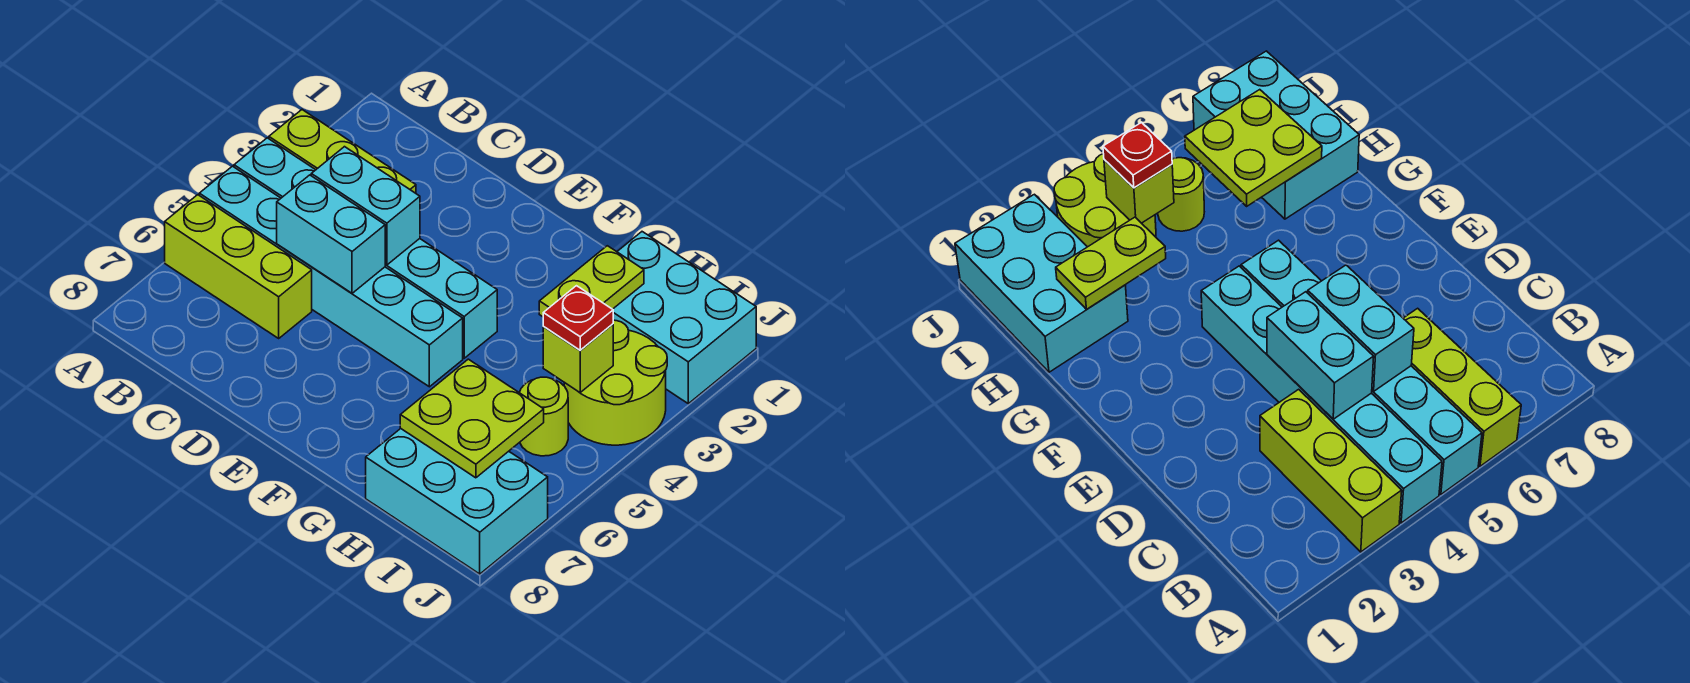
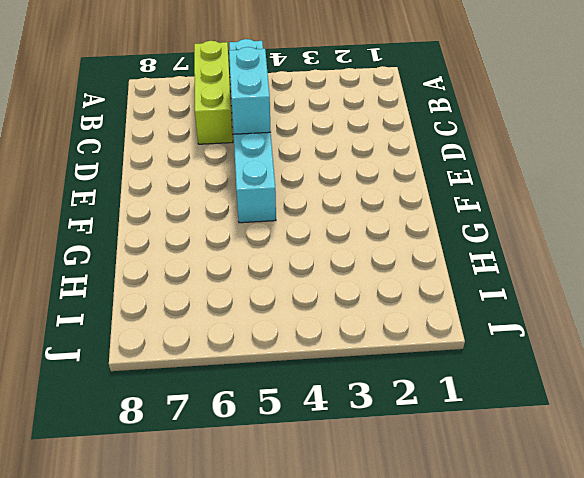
none -> lime 1x3 brick [269,110,416,193]
none -> cyan 1x6 brick [234,138,497,358]
none -> cyan 2x3 brick [613,232,756,404]

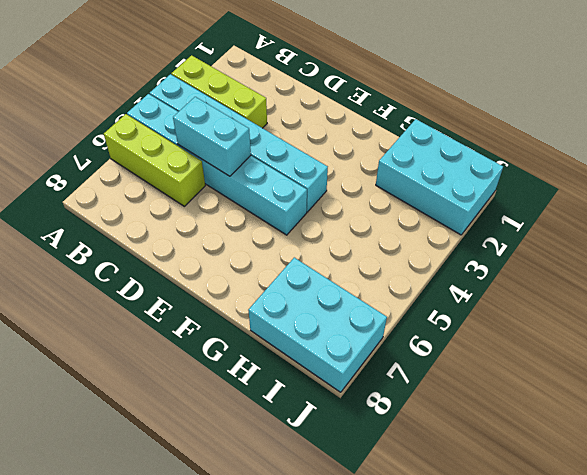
none -> lime 2x2 round brick [564,320,667,445]
none -> lime 1x1 round brick [520,377,568,456]
none -> cyan 1x2 brick [311,147,420,265]

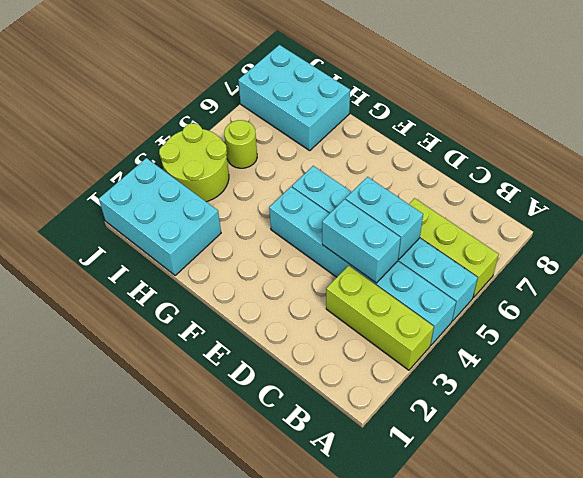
none -> lime 1x2 plate [539,246,644,317]
none -> lime 2x2 plate [400,359,544,478]
none -> lime 1x1 brick [543,324,613,393]

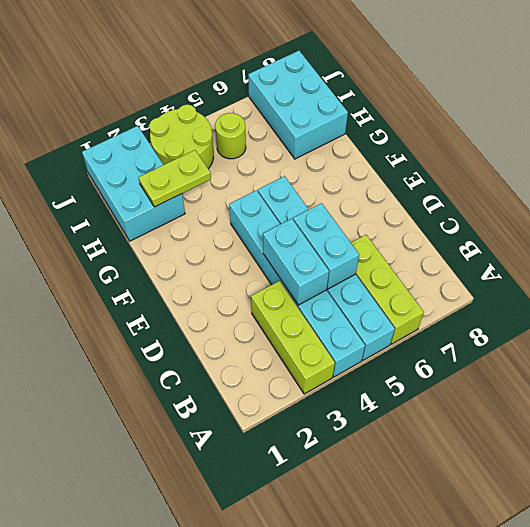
none -> lime 2x2 plate [400,359,544,478]
none -> lime 1x1 brick [543,324,613,393]
none -> red 1x1 plate [543,286,613,350]

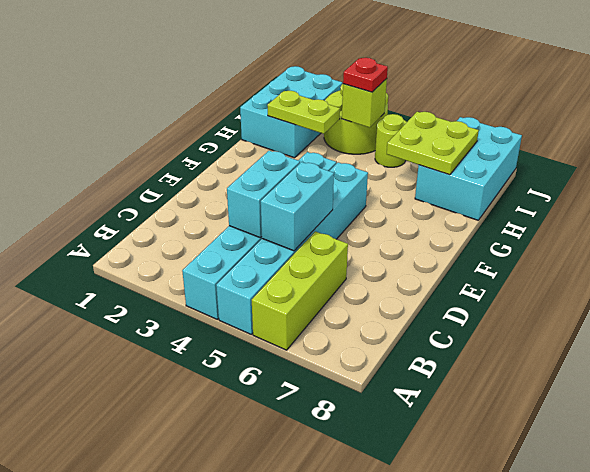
none -> lime 1x3 brick [269,110,416,193]

